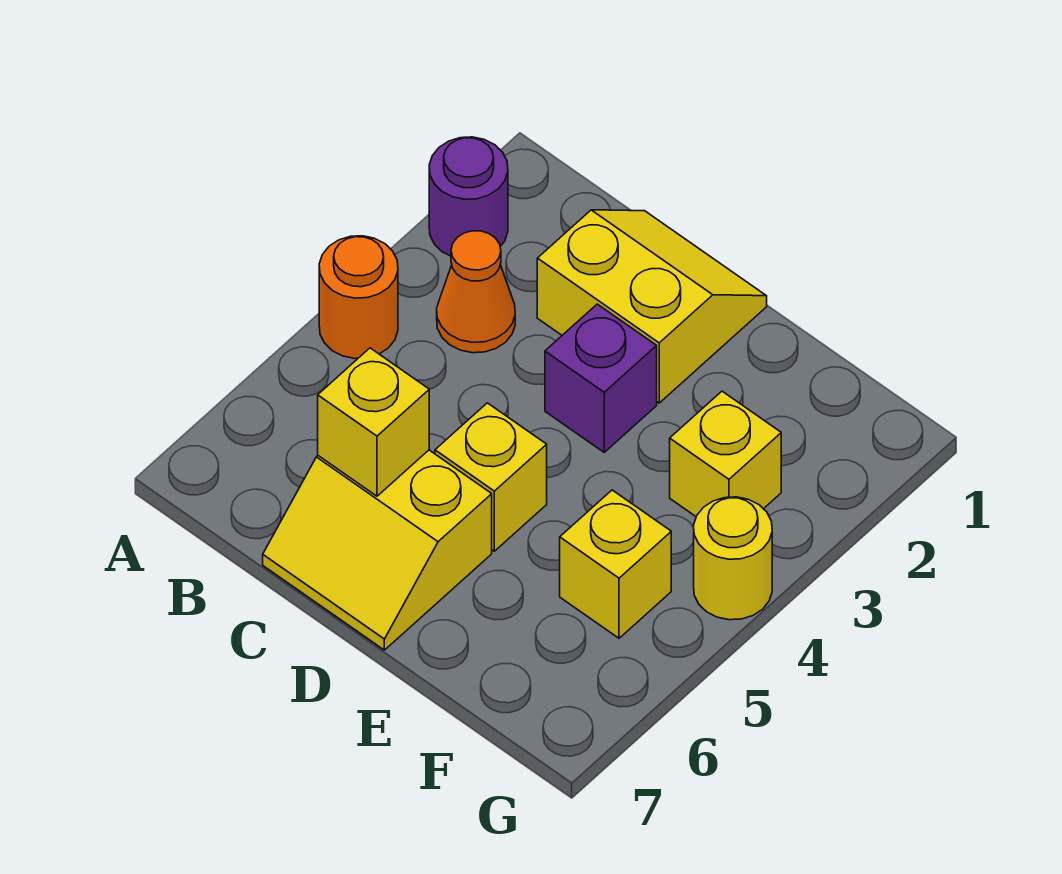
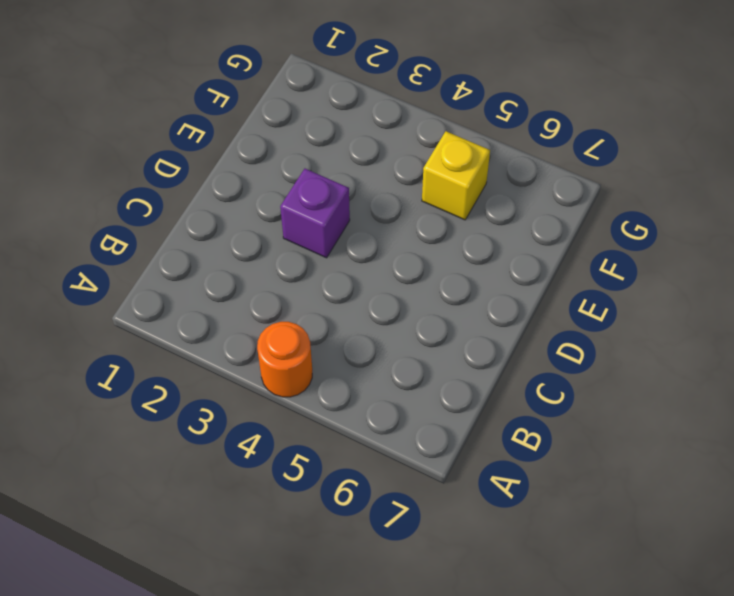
none -> purple 1x1 round brick [429,137,508,256]
none -> orange 1x1 cone [437,231,515,353]

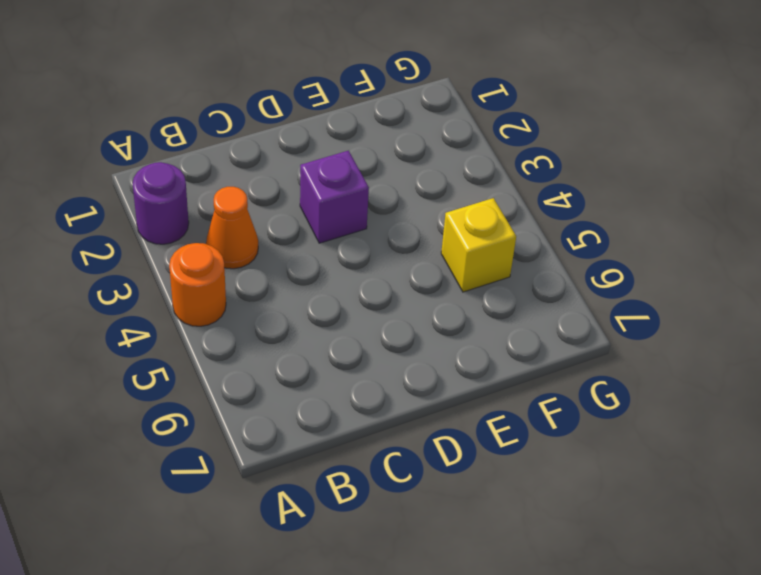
none -> yellow 2x2 slope [537,210,767,403]
none -> yellow 2x2 slope [263,450,492,650]

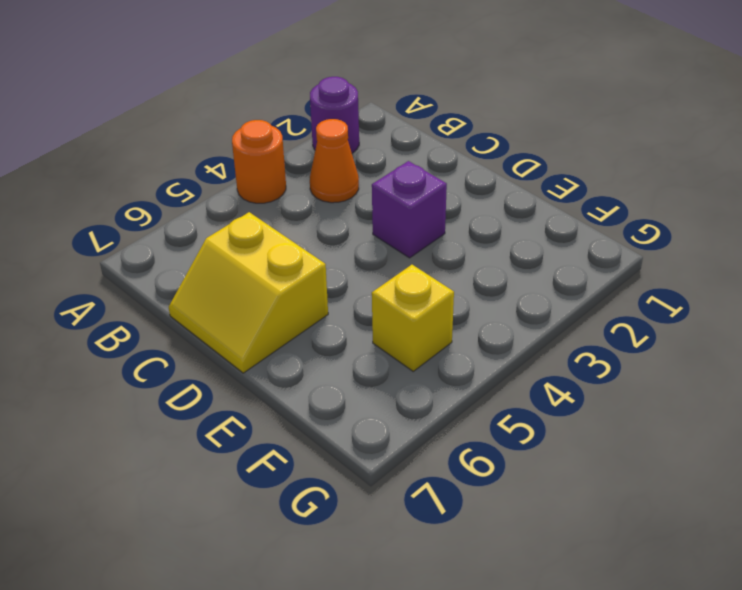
none -> yellow 2x2 slope [537,210,767,403]
none -> yellow 1x1 brick [435,403,547,551]

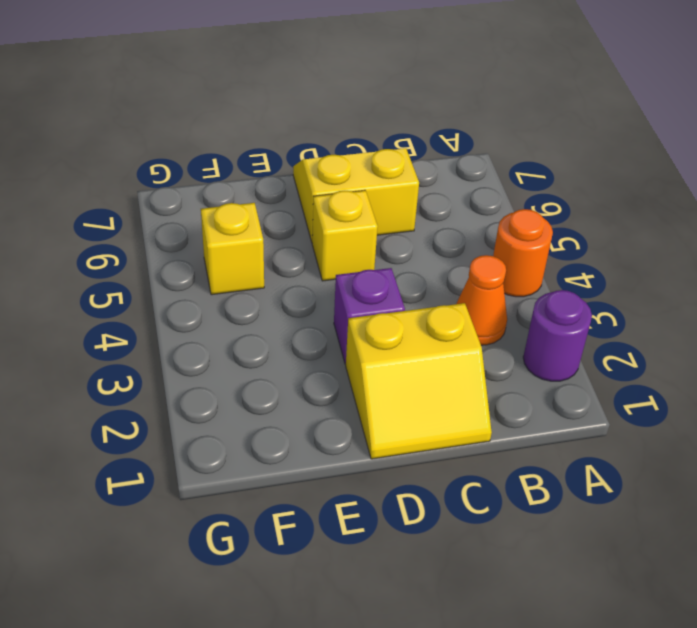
none -> yellow 1x1 brick [670,391,781,516]
none -> yellow 1x1 round brick [694,497,772,620]

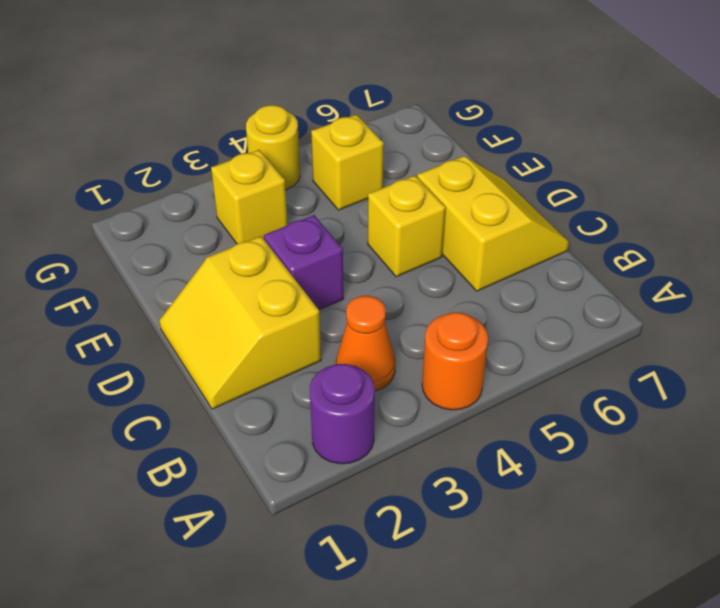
none -> yellow 1x1 brick [318,348,429,496]

